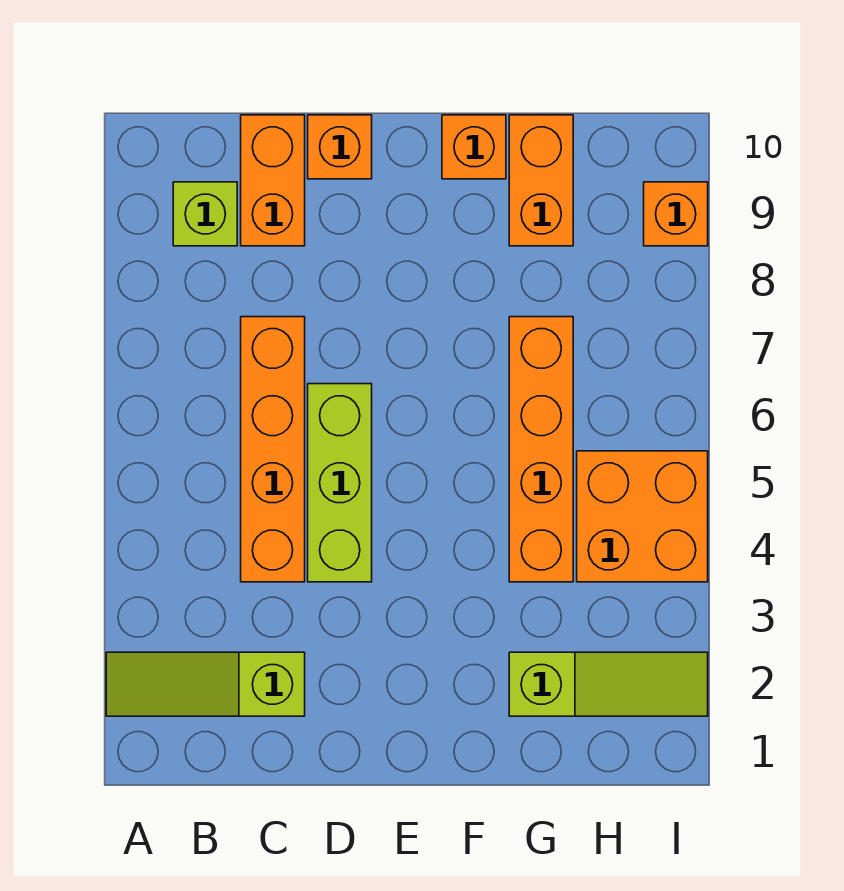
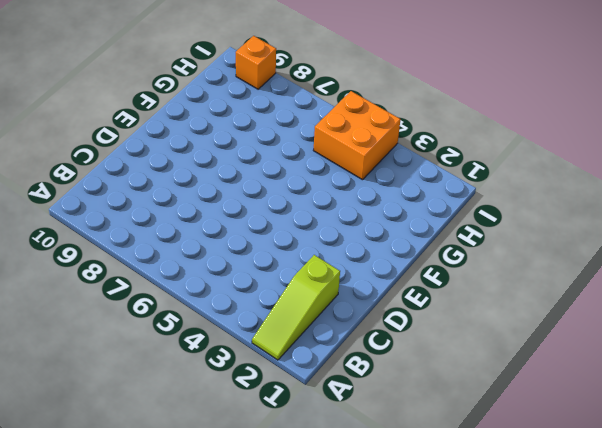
none -> lime 1x1 brick [173,182,237,246]
none -> orange 1x4 brick [241,317,305,582]
none -> orange 1x2 brick [241,115,305,246]

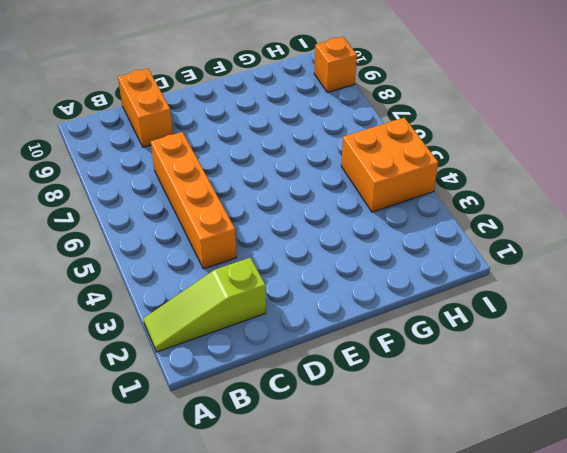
none -> lime 1x1 brick [173,182,237,246]
none -> lime 1x3 brick [308,384,372,582]
none -> orange 1x1 brick [308,115,372,179]

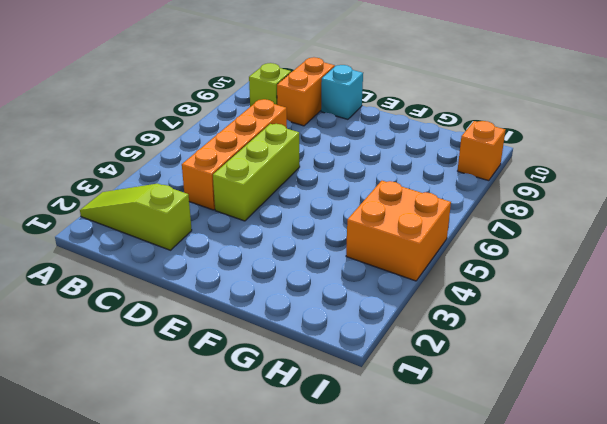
cyan 1x1 brick [321,65,363,119] -> orange 1x1 brick [308,115,372,179]
none -> orange 1x1 brick [442,115,506,179]
none -> lime 1x3 slope [509,652,708,716]
none -> orange 1x4 brick [509,317,573,582]

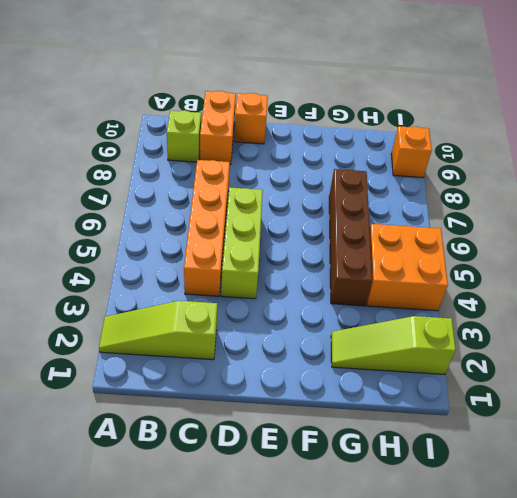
lime 1x3 slope [331,316,456,374] -> lime 1x3 slope turned to [509,652,708,716]
brown 1x4 brick [329,169,372,306] -> orange 1x4 brick [509,317,573,582]
none -> orange 1x1 brick [442,115,506,179]
none -> orange 1x2 brick [509,115,573,246]

